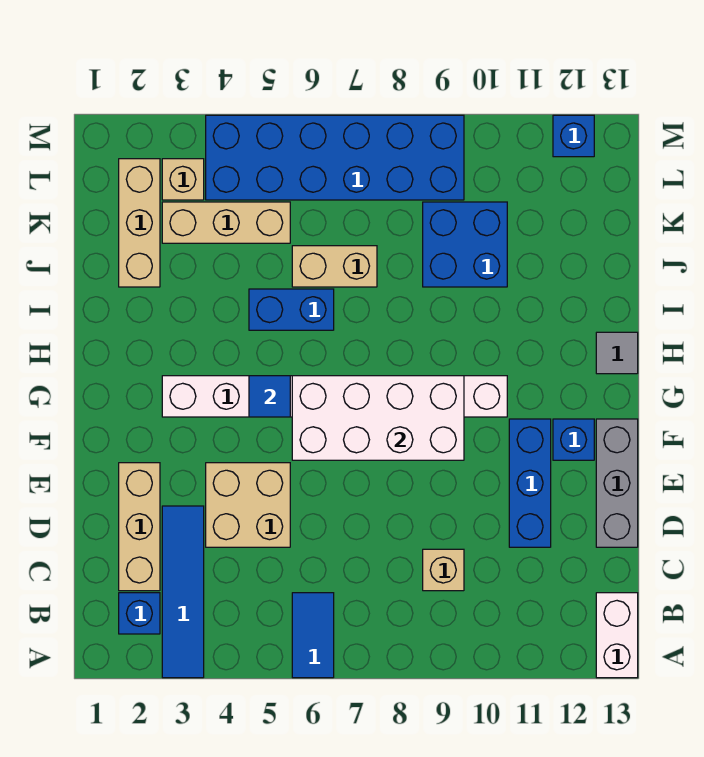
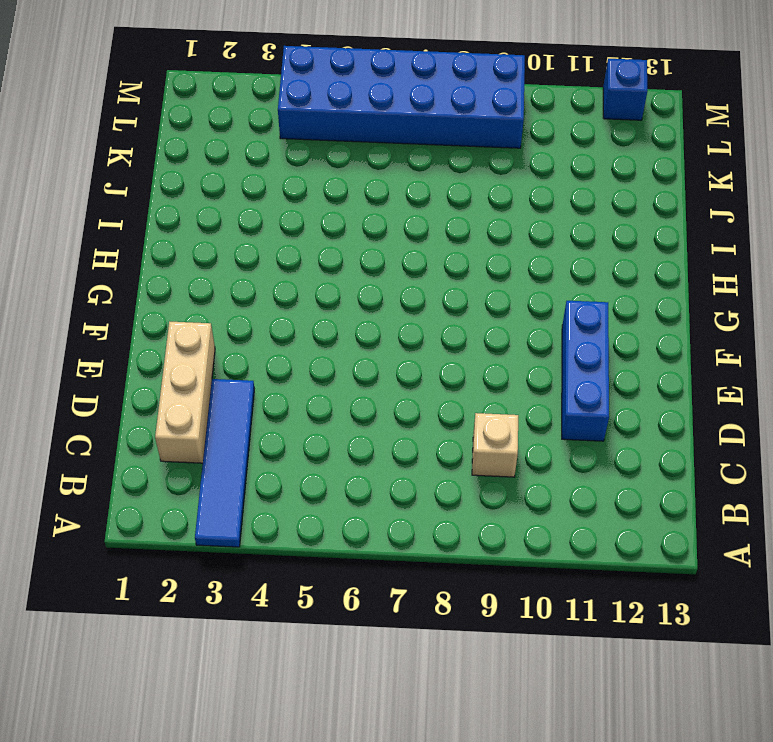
none -> blue 1x2 tile [292,593,334,678]
none -> white 1x2 brick [596,593,638,678]
none -> blue 1x1 brick [119,593,160,634]

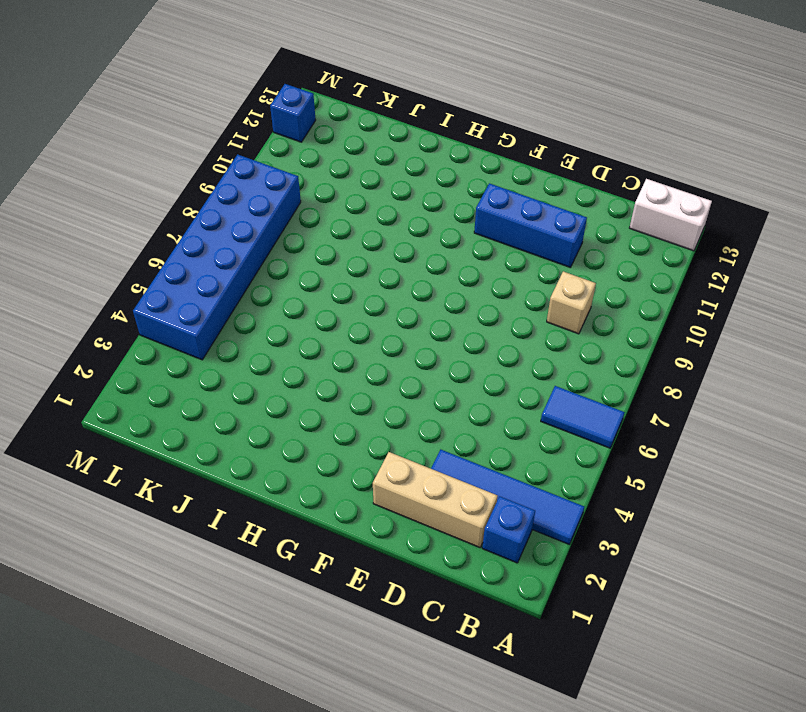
none -> tan 2x2 brick [206,463,290,547]
none -> grey 1x3 brick [596,419,638,547]
none -> blue 1x1 brick [553,419,594,460]

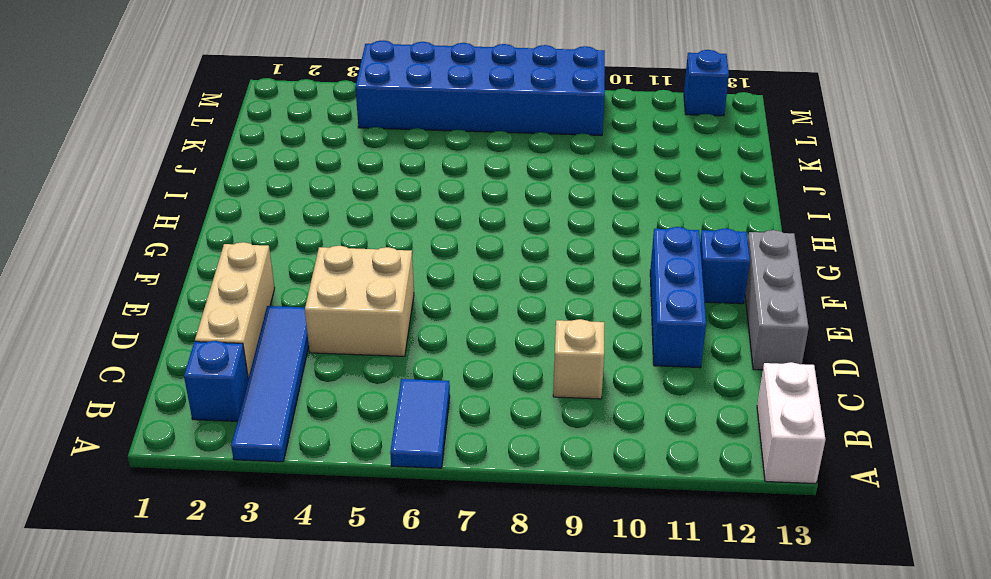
none -> white 1x8 brick [162,376,507,417]
none -> grey 1x1 tile [596,332,638,374]
none -> blue 1x2 brick [249,289,334,330]

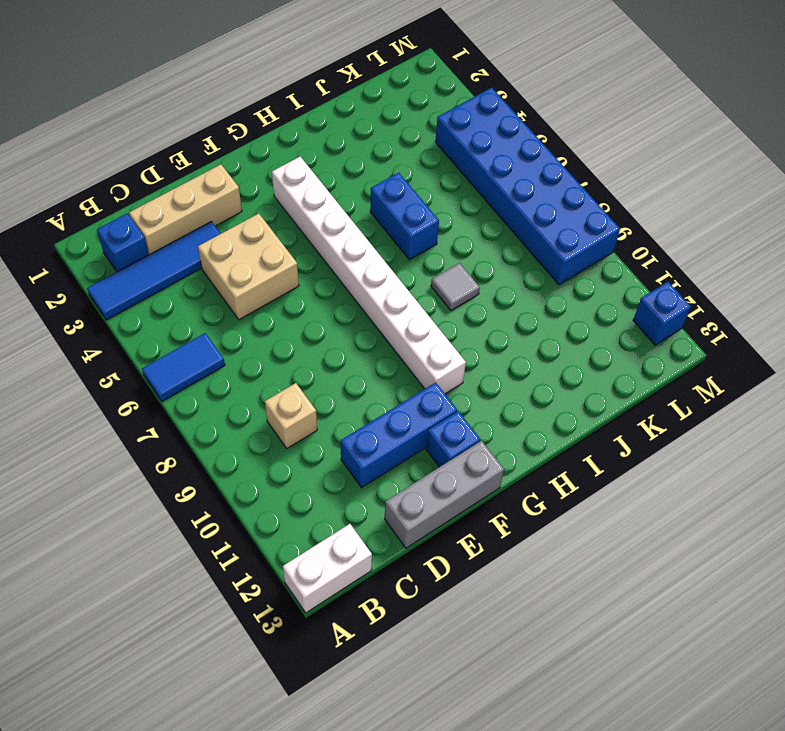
grey 1x1 tile [431,263,480,311] -> grey 1x1 tile moved to [596,332,638,374]
none -> tan 1x3 brick [119,159,160,287]
none -> tan 1x2 brick [292,246,377,287]
none -> blue 2x2 brick [423,202,507,287]

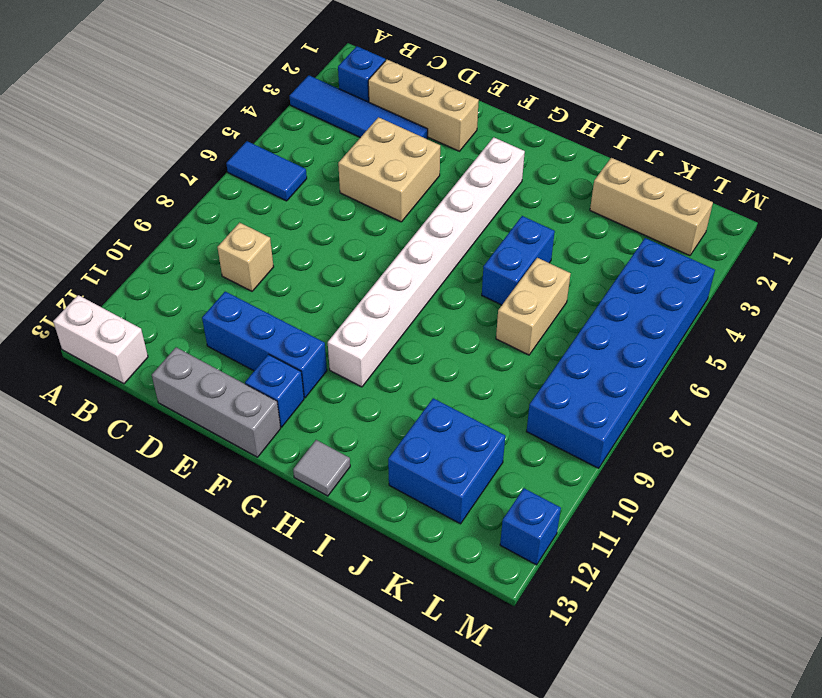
blue 2x2 brick [388,398,505,524] -> blue 2x2 brick moved to [423,202,507,287]
none -> tan 1x3 brick [162,202,290,243]
none -> tan 1x1 brick [162,159,204,200]
none -> white 2x4 brick [292,376,464,460]

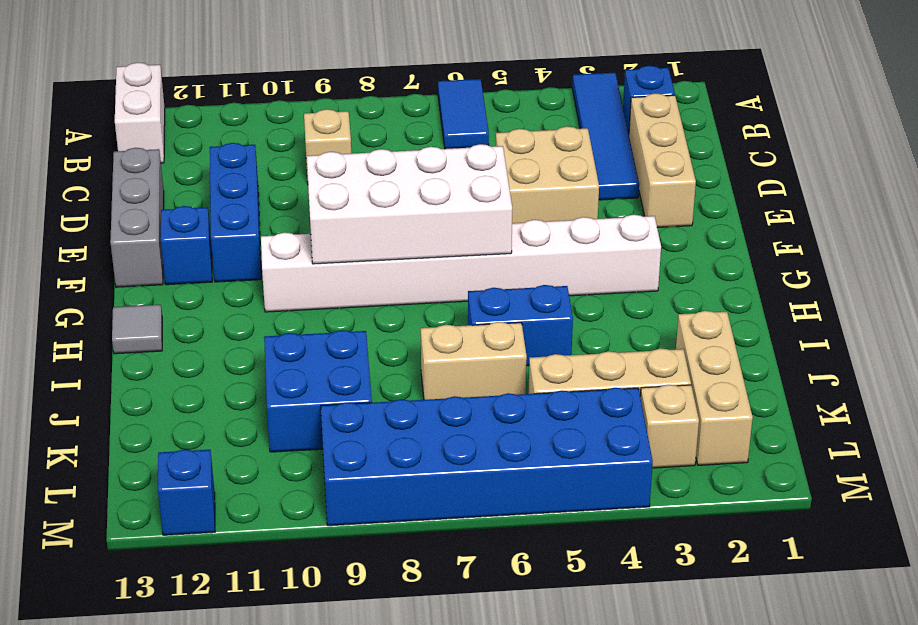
none -> blue 1x1 tile [249,376,290,417]

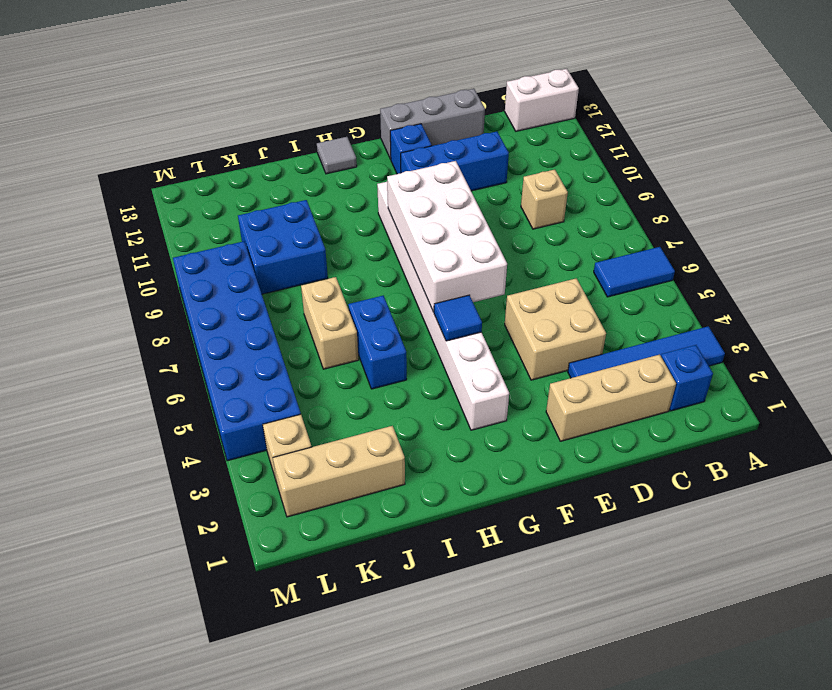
none -> tan 1x3 brick [162,202,290,243]
none -> blue 1x1 brick [553,115,594,157]

